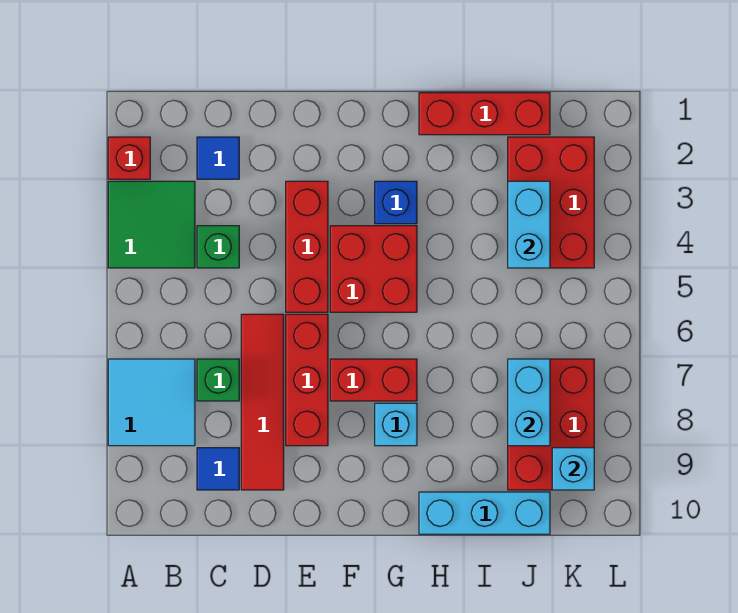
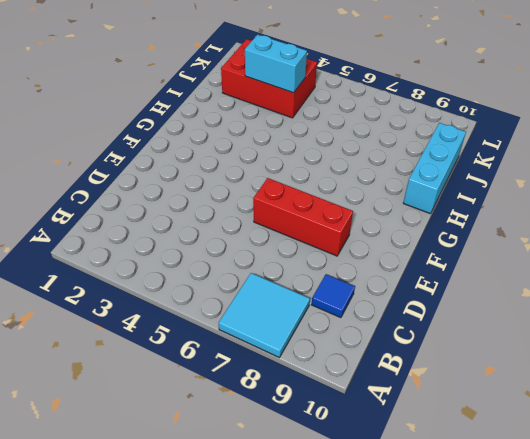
none -> red 1x1 brick [108,137,150,179]
none -> green 2x2 tile [108,181,195,268]
none -> blue 1x1 tile [197,137,239,179]

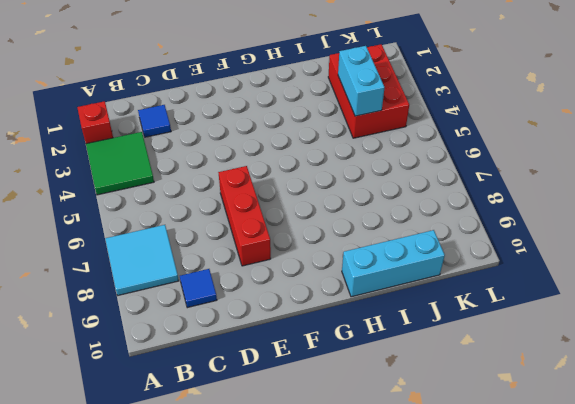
none -> green 1x1 brick [197,226,239,268]
none -> green 1x1 brick [197,359,239,401]
none -> red 1x4 tile [241,314,284,490]

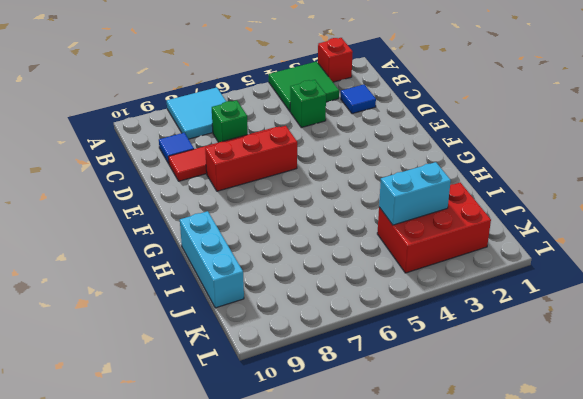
none -> red 1x3 brick [286,181,328,312]
none -> red 2x2 brick [330,226,417,312]
none -> red 1x2 brick [330,359,417,401]

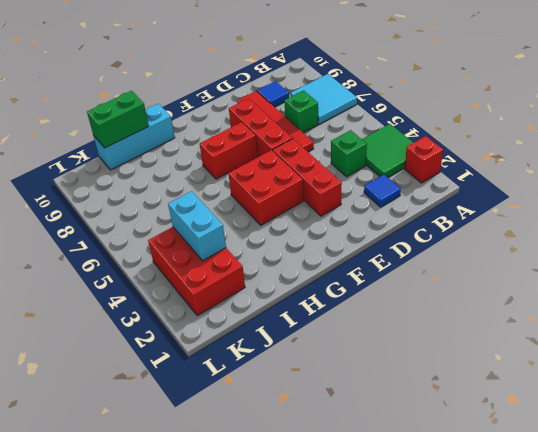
green 1x2 brick [87,91,149,148] -> none
none -> blue 1x1 brick [375,181,417,224]
none -> cyan 1x1 brick [375,403,417,446]
none -> red 1x3 brick [419,93,550,135]

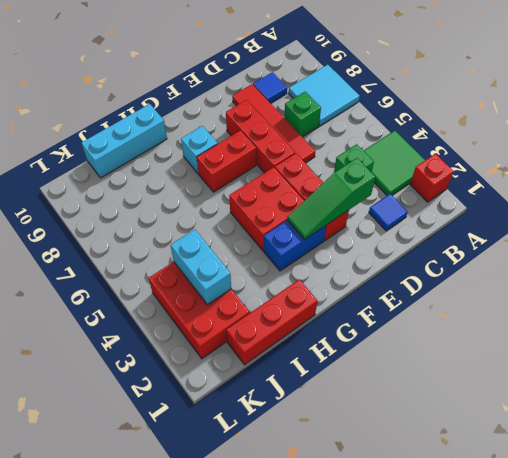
green 1x3 slope [287,158,376,240] -> none
blue 1x2 brick [264,220,326,271] -> blue 1x1 brick [375,181,417,224]
none -> red 2x3 brick [508,359,594,490]
none -> cyan 1x2 brick [508,359,550,446]
none -> cyan 1x1 brick [552,448,594,490]

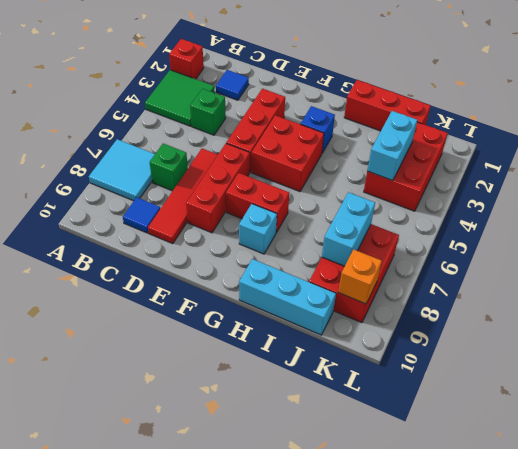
orange 1x1 brick [338,249,382,304] -> cyan 1x1 brick [552,448,594,490]

